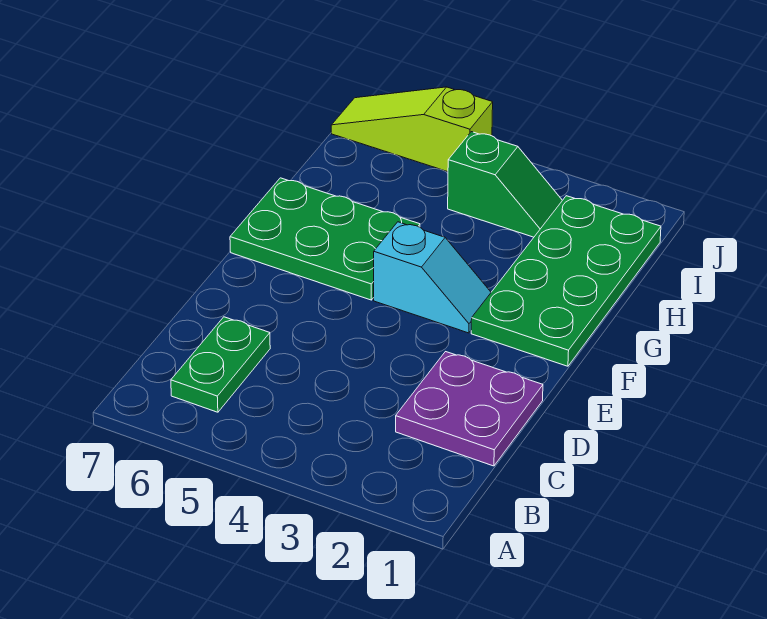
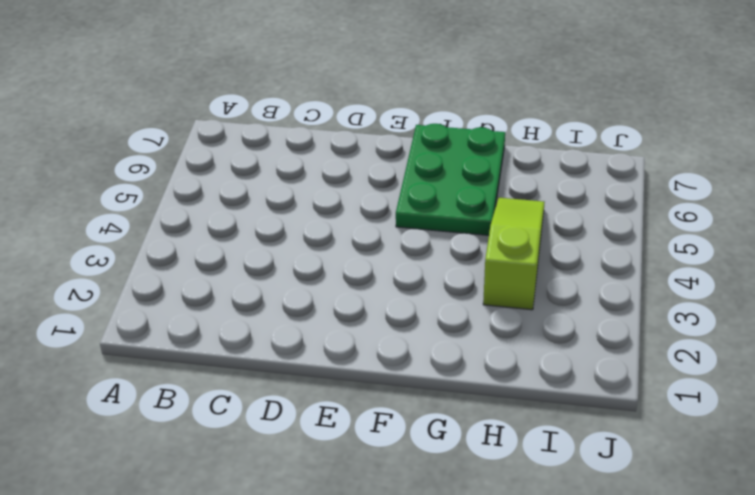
lime 1x3 slope [483,198,545,310] -> lime 1x3 slope moved to [331,87,493,172]
none -> green 1x2 plate [171,317,270,412]
none -> purple 2x2 plate [396,352,543,466]

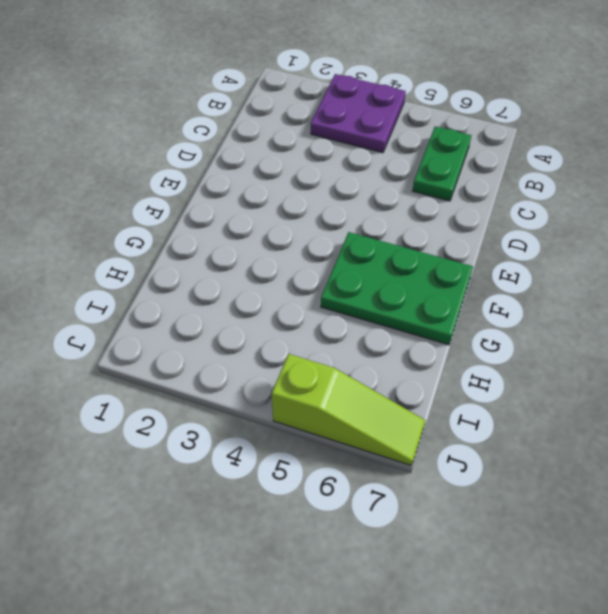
purple 2x2 plate [311,74,406,153] -> purple 2x2 plate moved to [396,352,543,466]
none -> green 2x4 plate [471,196,661,366]
none -> cyan 1x2 slope [374,222,491,333]

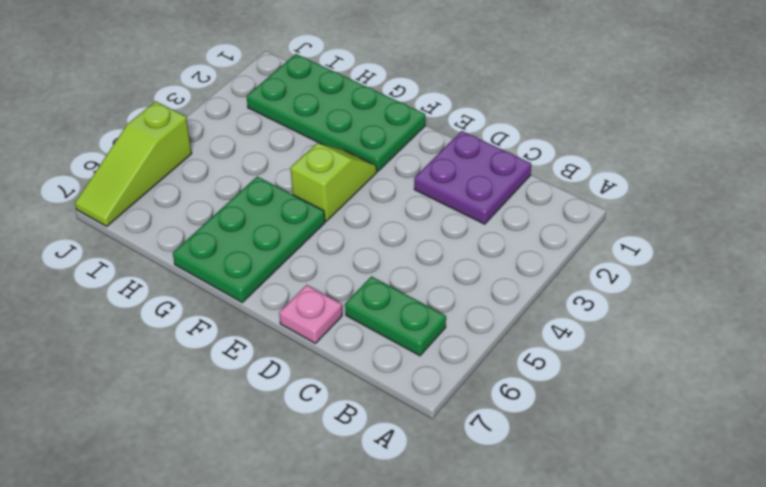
pink 1x1 plate [279,285,342,343] -> none
lime 1x2 slope [290,143,377,221] -> cyan 1x2 slope [374,222,491,333]
none -> green 1x2 slope [448,132,562,237]

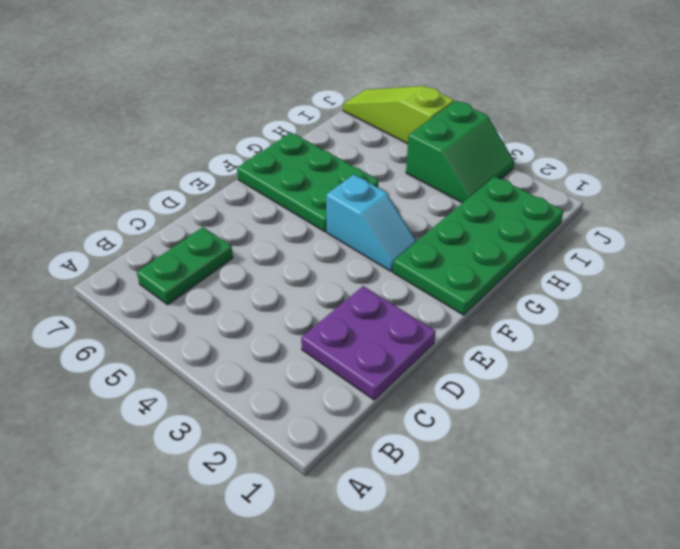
green 2x2 slope [406,101,515,203] -> green 1x2 slope [448,132,562,237]

